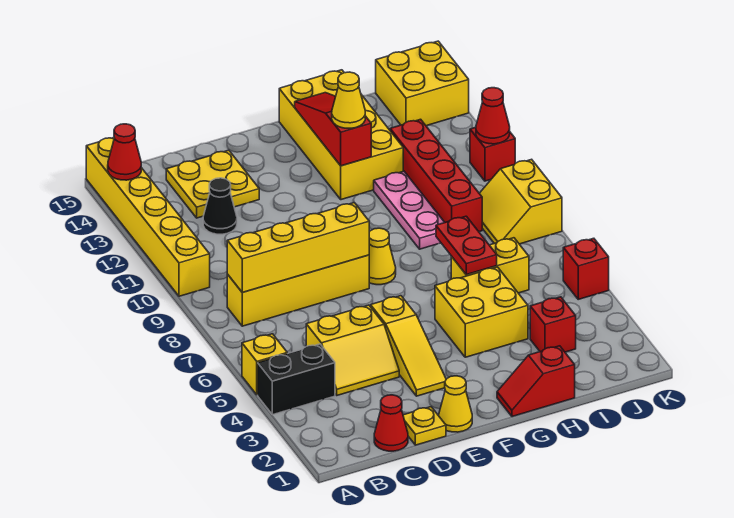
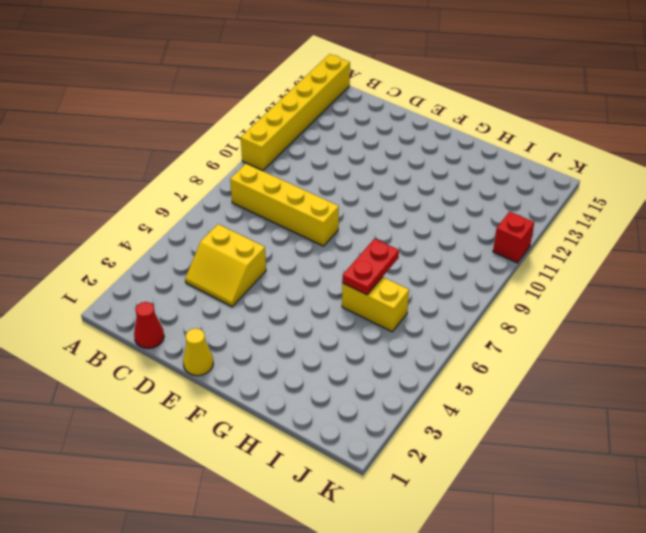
none -> black 1x2 brick [258,344,335,415]
none -> yellow 1x1 brick [242,334,287,395]
none -> black 1x1 cone [203,178,237,234]

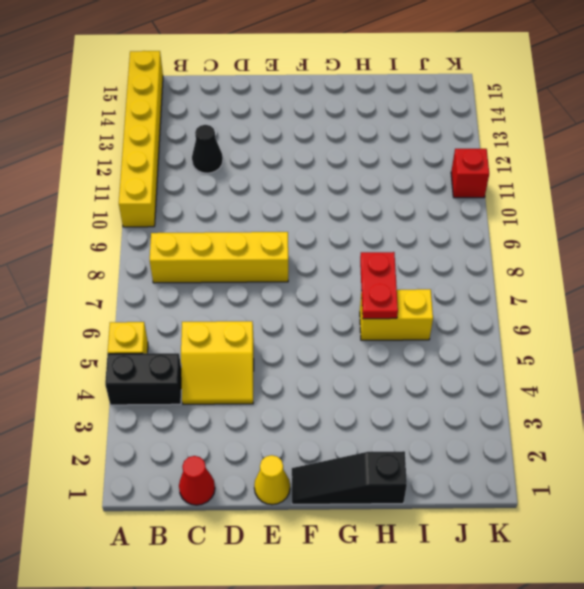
black 1x3 slope [292,451,407,504] -> red 1x2 slope [497,346,575,417]
none -> yellow 2x2 plate [166,150,259,218]
none -> yellow 1x1 plate [403,407,446,445]
none -> yellow 1x3 slope [371,296,446,396]

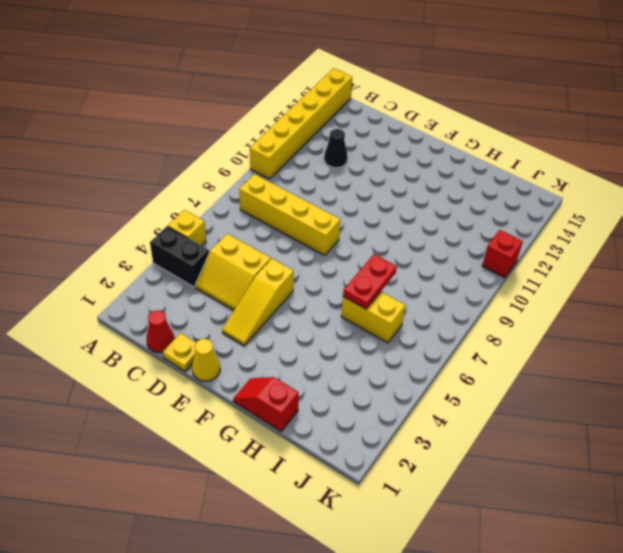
none -> yellow 2x2 plate [166,150,259,218]
none -> yellow 1x1 cone [369,228,396,285]
none -> yellow 2x2 brick [435,267,528,357]

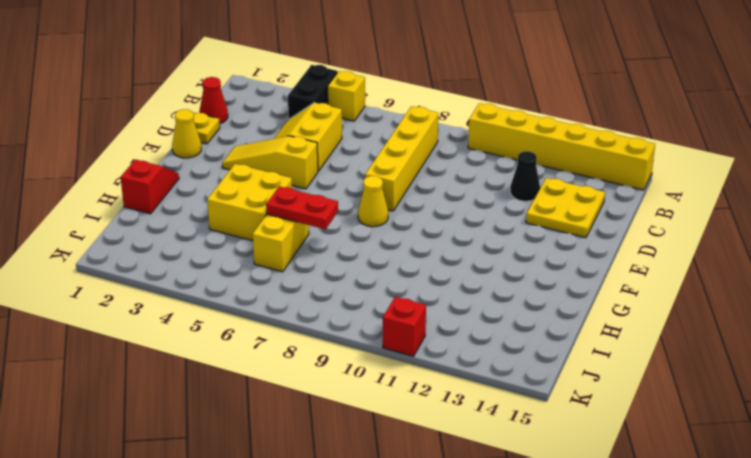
none -> yellow 2x4 brick [279,70,403,200]
none -> pink 1x3 plate [374,171,445,249]
none -> red 1x1 brick [530,297,576,352]

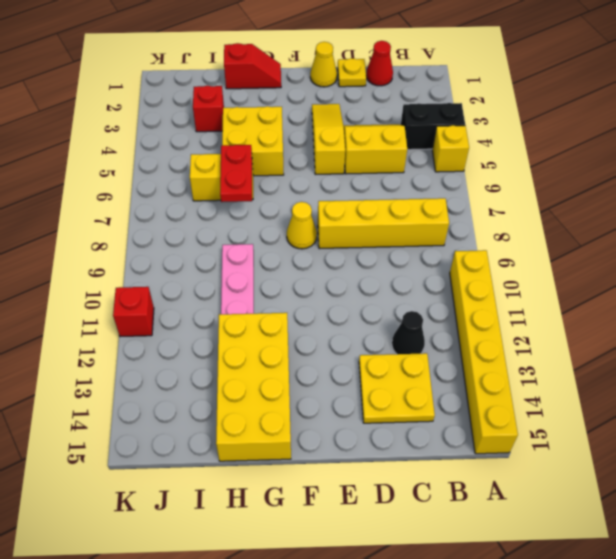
none -> red 1x4 brick [390,119,482,232]
none -> yellow 2x2 slope [479,159,562,244]
none -> yellow 2x2 brick [376,41,469,126]

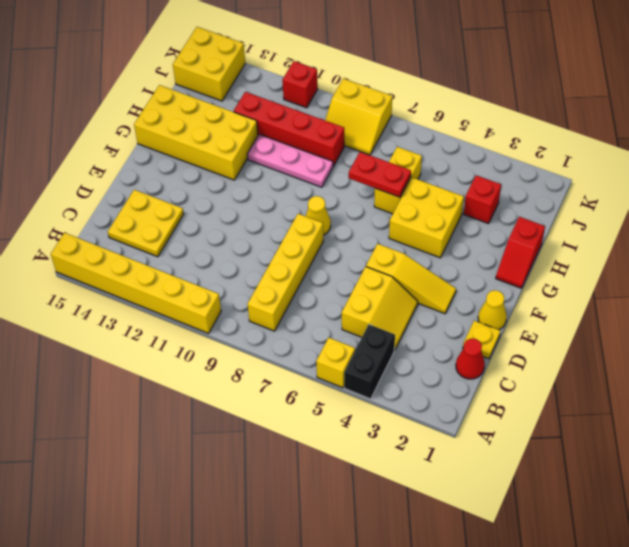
none -> black 1x1 cone [203,178,237,234]
none -> red 1x1 brick [563,238,609,299]
none -> red 1x1 cone [108,124,141,180]

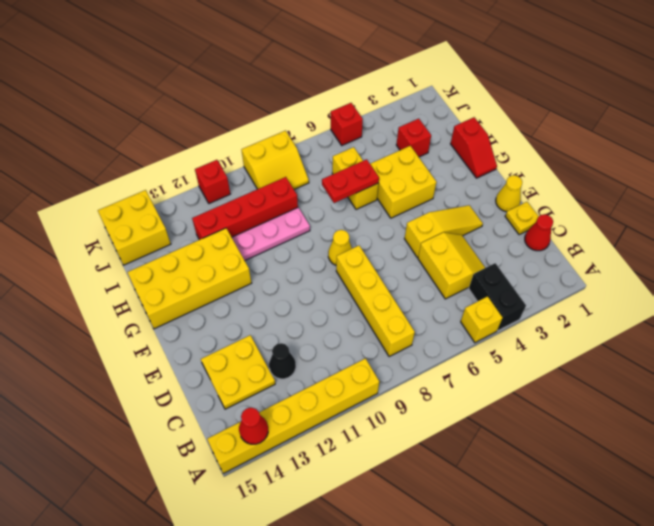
none -> yellow 1x4 brick [227,203,369,292]
none -> red 1x3 slope [295,93,371,166]
none -> red 1x1 cone [476,88,510,144]

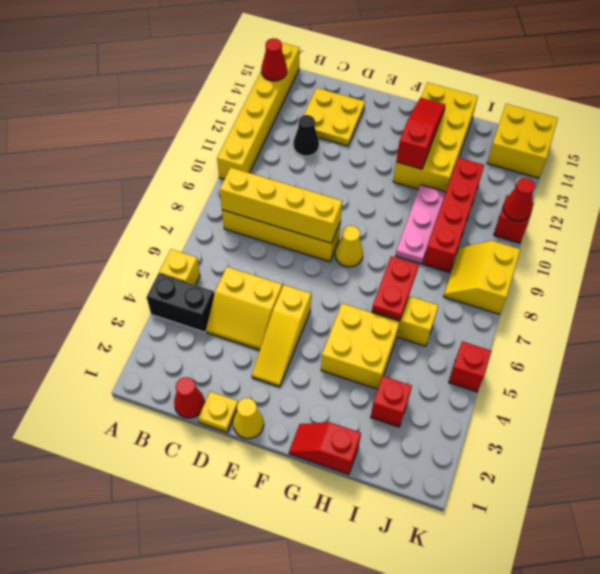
none -> yellow 1x1 cone [332,72,365,128]

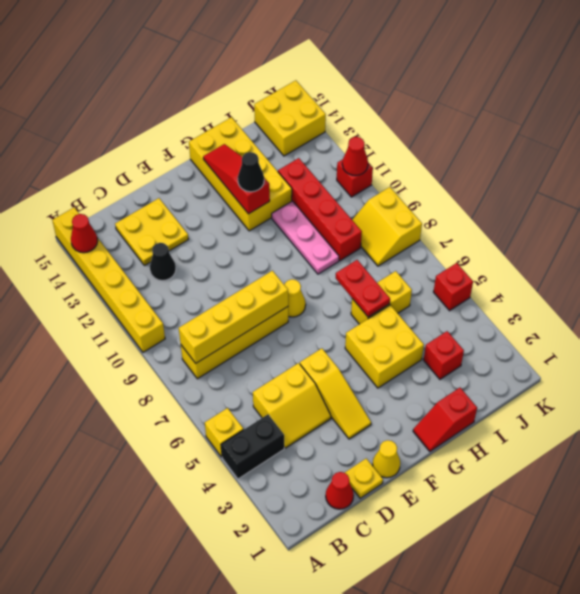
black 1x1 cone [238,152,264,192] -> yellow 1x1 cone [332,72,365,128]

